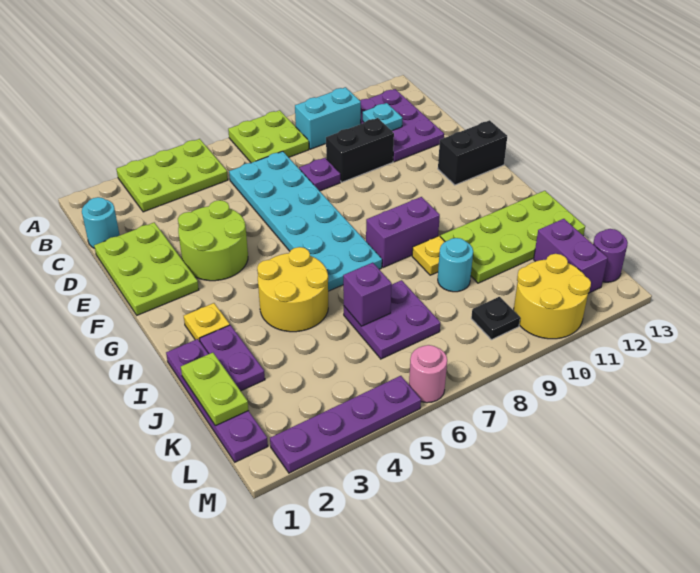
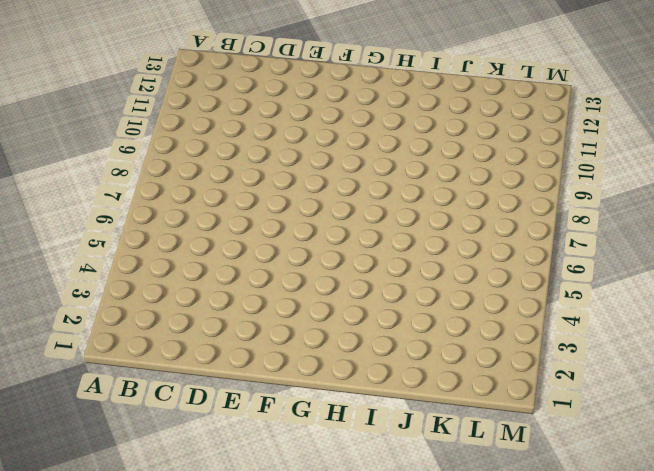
none -> lime 2x3 plate [116,139,228,212]
none -> lime 2x2 plate [228,110,309,163]
none -> cyan 1x2 brick [295,87,361,149]

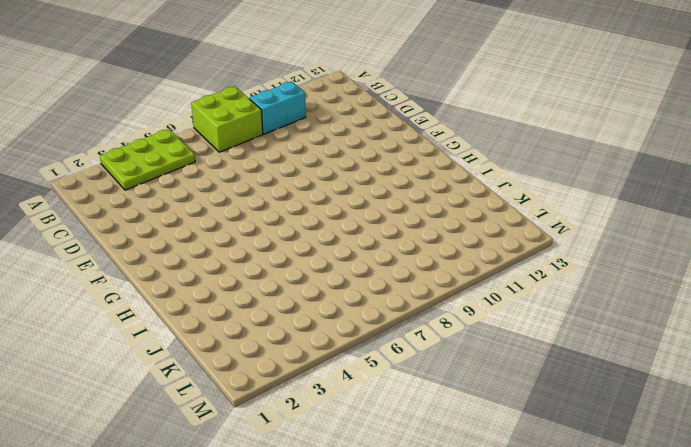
lime 2x2 brick [191,86,263,152] -> lime 2x2 plate [228,110,309,163]
none -> purple 2x3 plate [360,89,444,162]
none -> cyan 1x1 round brick [82,197,120,248]
none -> cyan 2x6 plate [229,151,382,291]

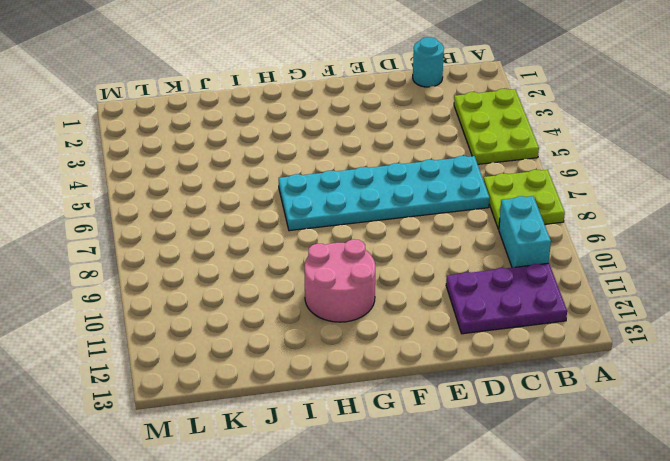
pink 2x2 round brick [304,239,376,322] -> none
none -> lime 2x3 plate [94,223,199,315]
none -> purple 1x1 plate [299,158,340,191]
none -> black 1x2 brick [326,118,394,182]

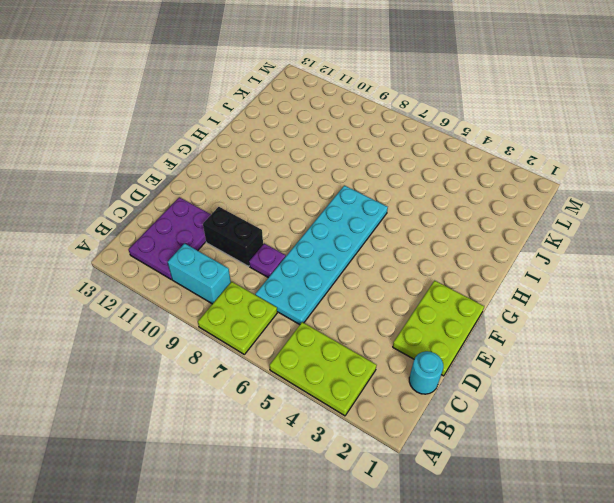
none -> lime 2x2 round brick [178,200,248,281]
none -> black 1x2 brick [438,120,507,185]
none -> yellow 1x1 plate [184,303,230,341]

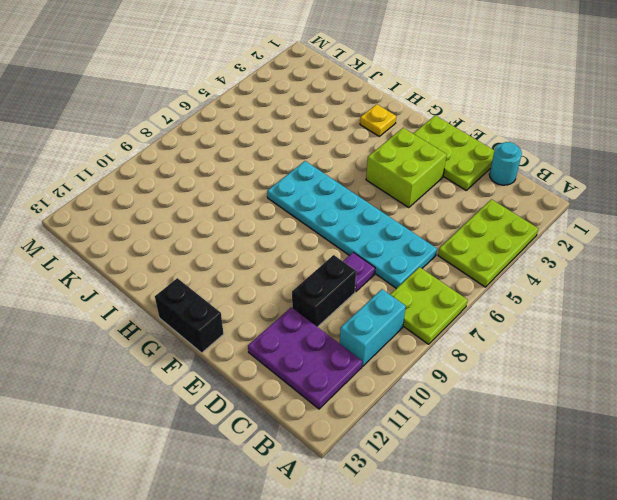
lime 2x2 brick [366,128,447,208] -> lime 2x2 round brick [178,200,248,281]
black 1x2 brick [155,278,224,353] -> black 1x2 brick turned to [438,120,507,185]
none -> yellow 2x2 round brick [257,247,328,332]
none -> purple 1x2 brick [366,197,440,268]
none -> purple 1x4 plate [166,339,268,462]

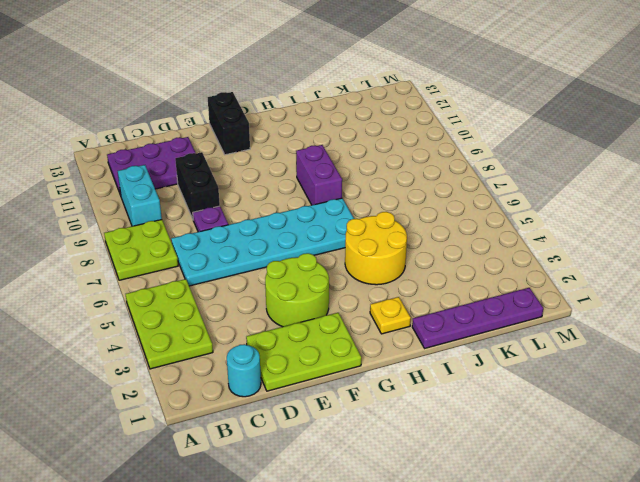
none -> purple 1x2 plate [199,325,265,391]
none -> yellow 1x1 plate [412,236,445,275]
none -> lime 2x4 plate [440,191,585,283]

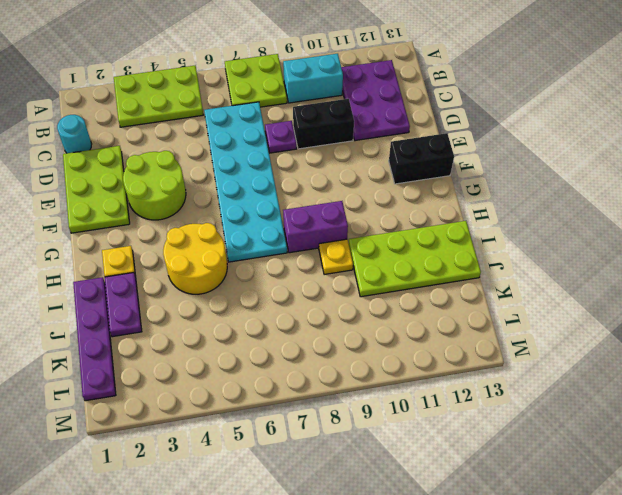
none -> purple 2x2 plate [344,280,440,359]
none -> cyan 1x1 round brick [438,238,473,292]
none -> purple 1x2 brick [534,219,608,293]

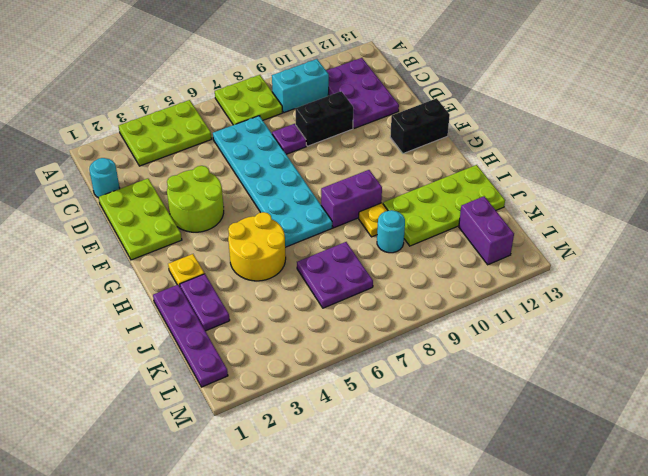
none -> black 1x1 plate [471,297,520,340]
none -> yellow 2x2 round brick [514,254,591,339]
none -> purple 1x1 round brick [593,229,628,282]

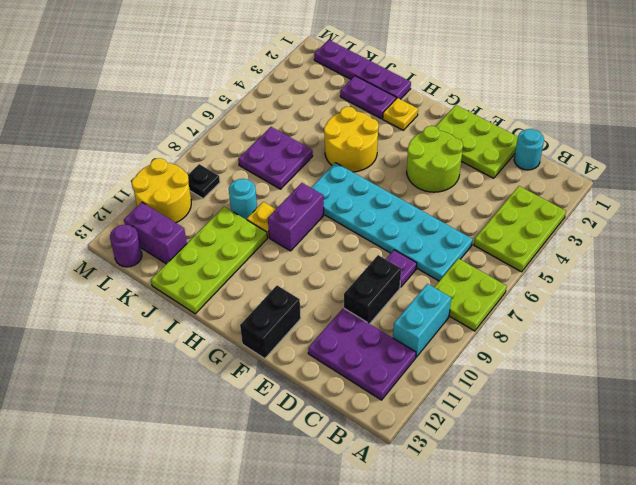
none -> purple 1x4 plate [270,376,421,473]
none -> pink 1x1 round brick [409,345,447,403]
none -> cyan 1x1 plate [363,103,402,131]

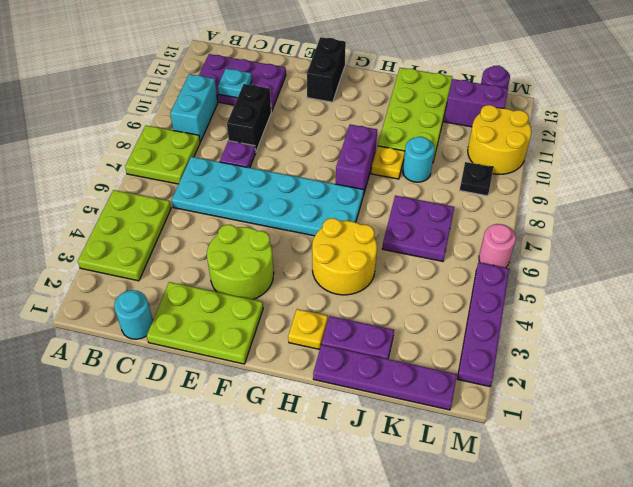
none -> lime 1x2 plate [181,353,249,426]
none -> purple 1x1 brick [343,263,392,326]

